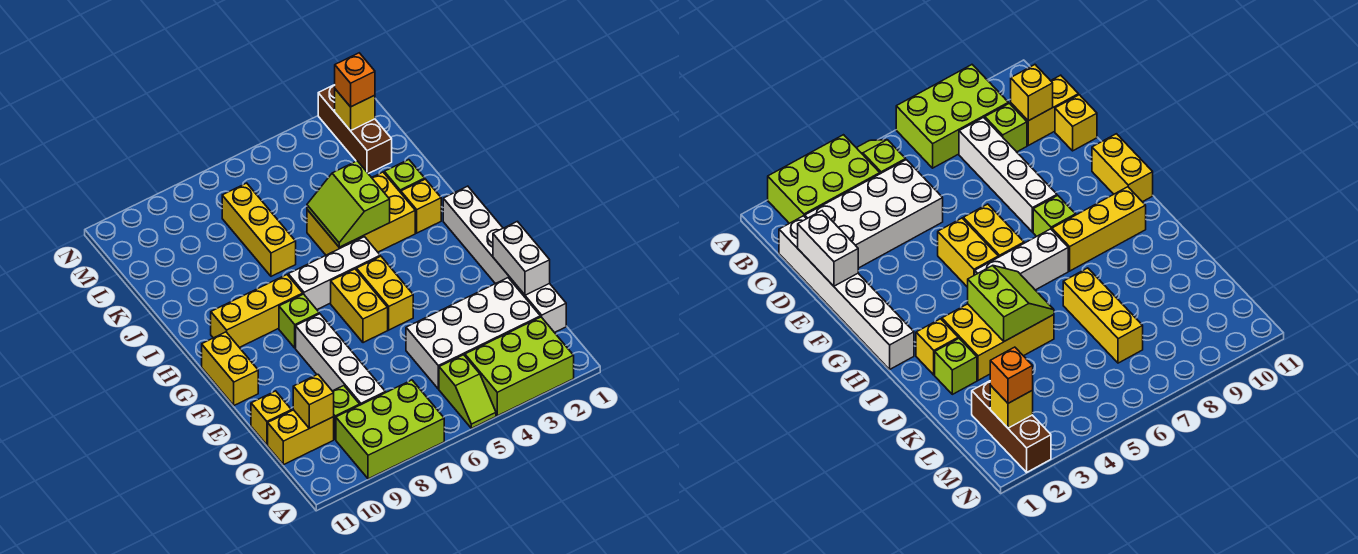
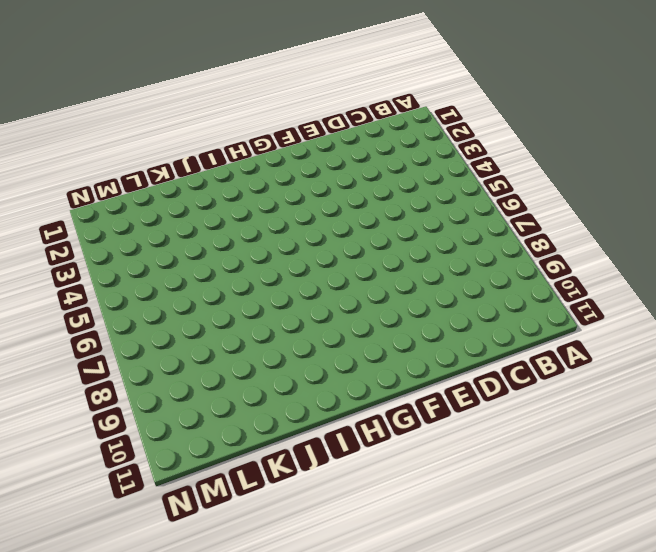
none -> lime 2x3 brick [465,317,574,416]
none -> lime 1x2 slope [439,355,496,428]
none -> lime 2x3 brick [336,380,444,479]

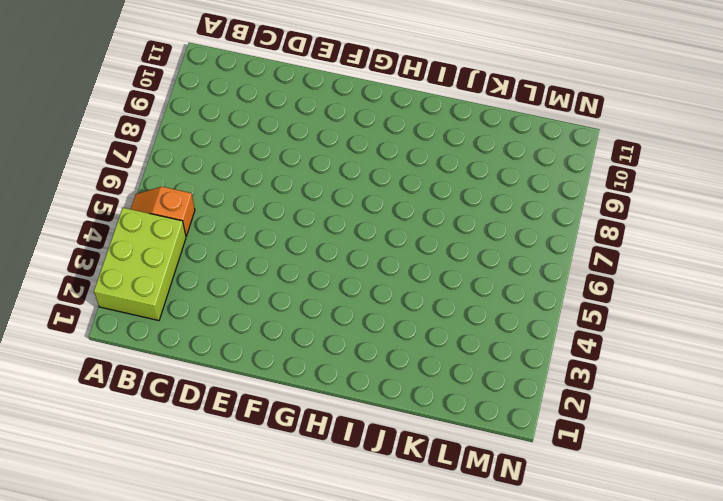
orange 1x2 slope [131,187,195,236] -> lime 1x2 slope [439,355,496,428]
none -> lime 2x3 brick [336,380,444,479]
none -> white 1x6 brick [443,186,566,333]
none -> white 2x4 brick [406,278,540,389]

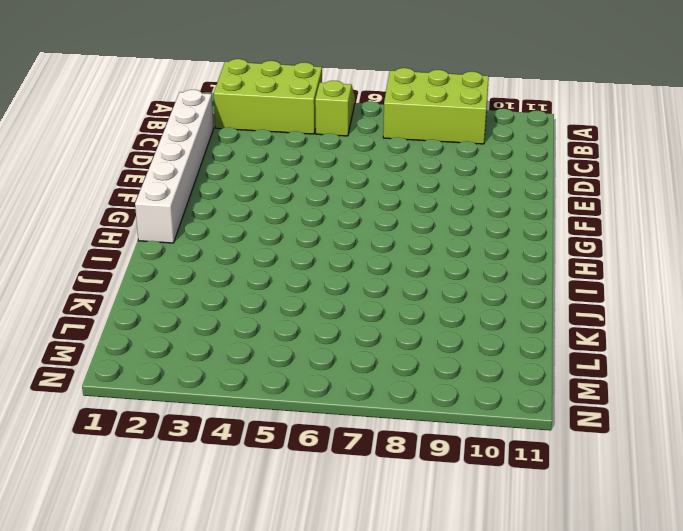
none -> white 2x4 brick [406,278,540,389]
none -> white 1x4 brick [296,314,385,405]
none -> lime 1x1 brick [333,386,360,439]

